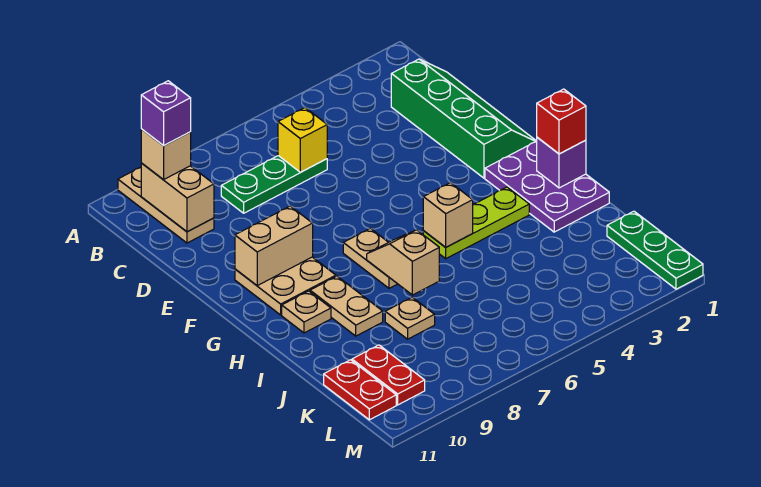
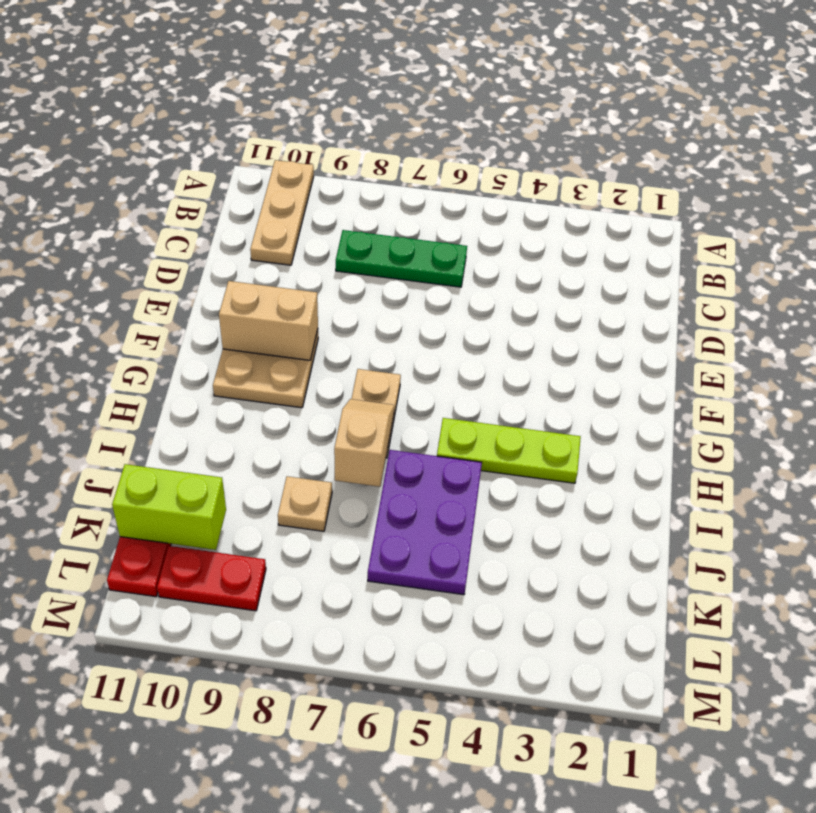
purple 2x3 plate [368,450,482,595] -> purple 2x3 plate moved to [485,141,609,232]
lime 1x2 brick [112,464,226,550] -> none
red 1x2 plate [157,546,266,611] -> red 1x2 plate turned to [352,345,425,405]
none -> green 2x4 slope [391,59,536,178]
none -> tan 1x2 plate [310,276,383,336]
none -> tan 1x1 plate [282,291,331,333]

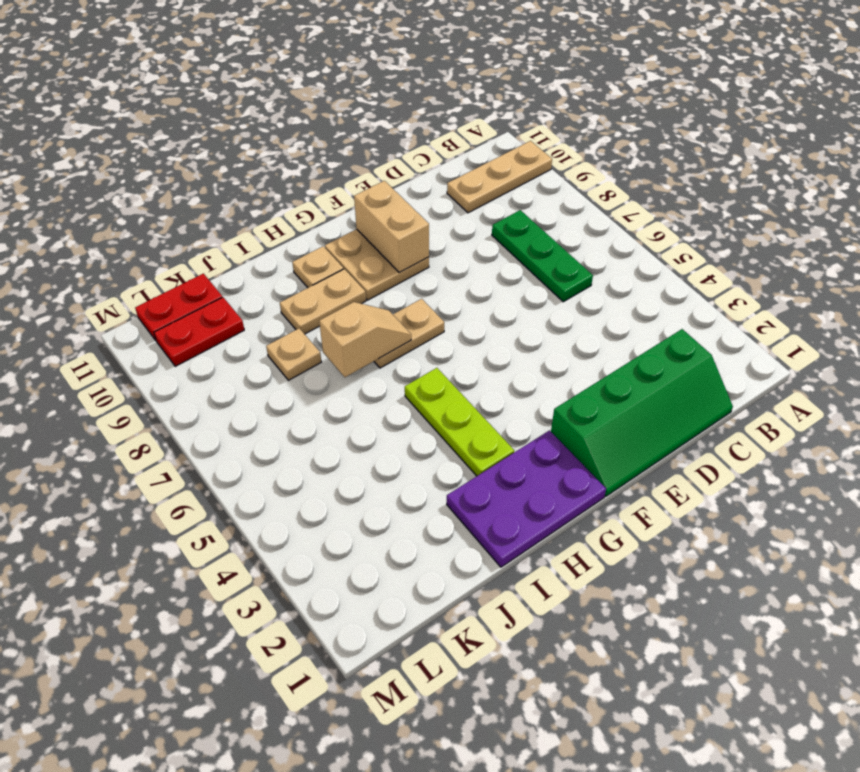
none -> green 1x3 plate [607,211,703,289]
none -> tan 1x2 brick [141,163,214,232]
none -> yellow 1x1 brick [278,108,327,172]

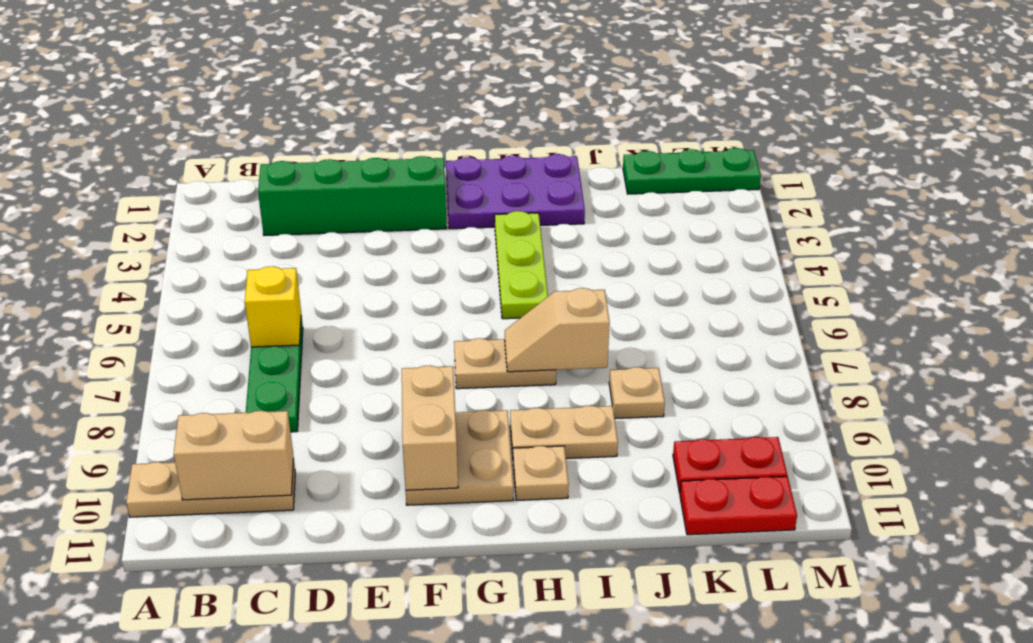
none -> purple 1x1 brick [537,137,586,188]
none -> tan 1x1 brick [423,183,473,247]
none -> tan 1x1 brick [141,129,191,179]

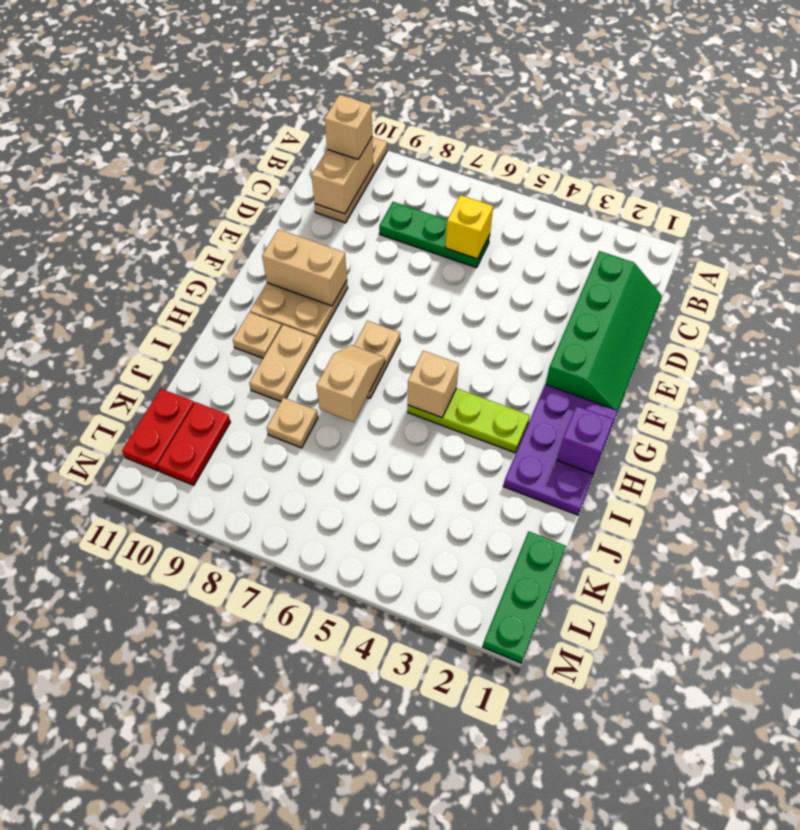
none -> red 1x1 brick [537,89,586,154]
none -> purple 1x1 brick [141,81,191,146]

